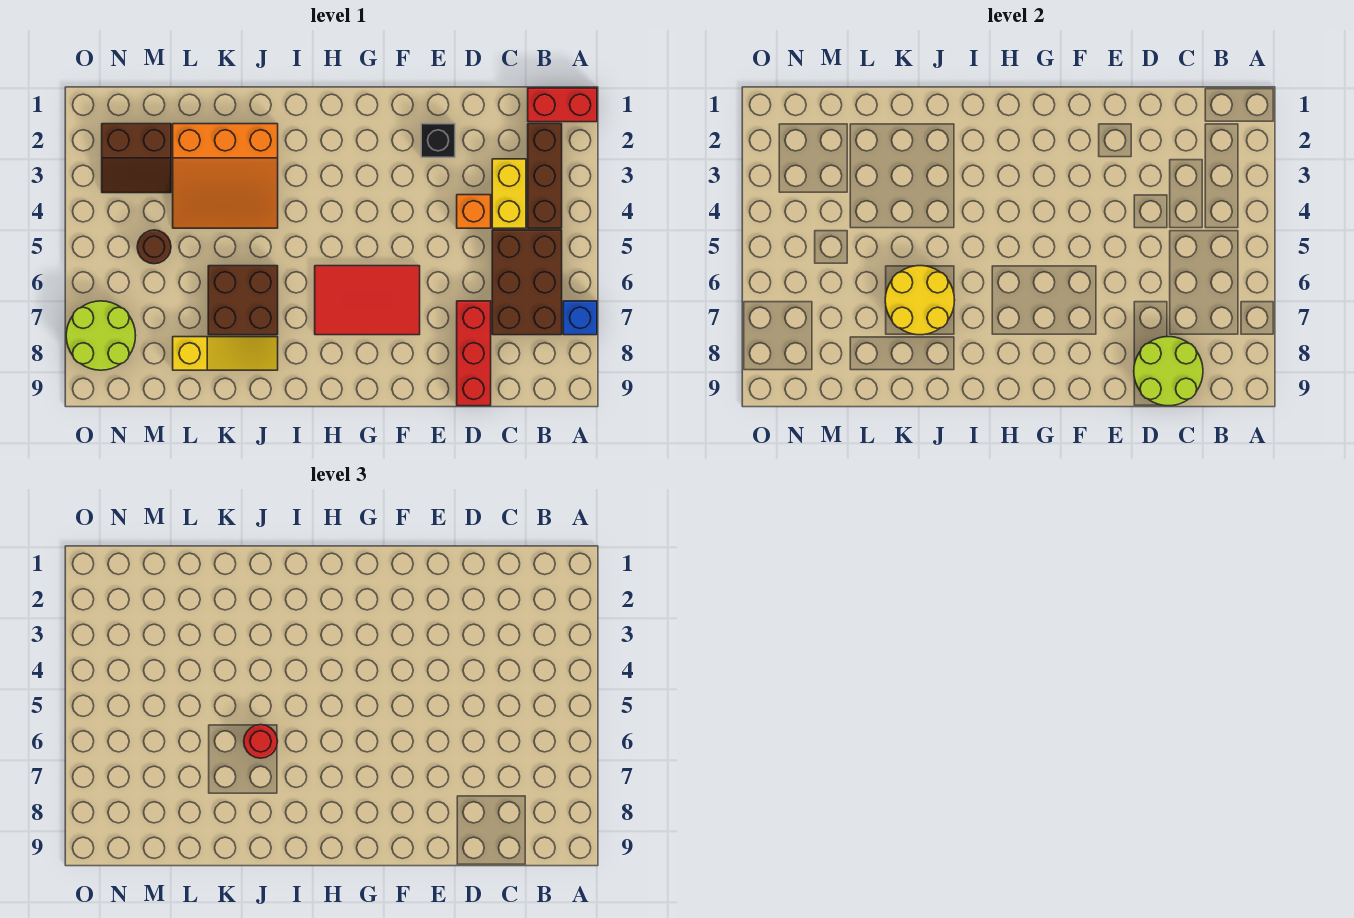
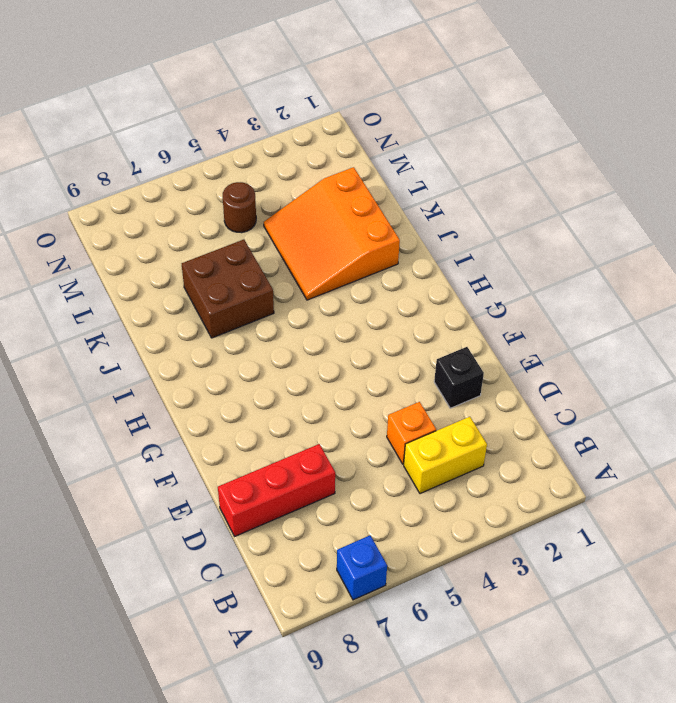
none -> red 1x2 brick [528,88,597,122]
none -> brown 1x3 brick [528,124,562,228]
none -> brown 2x3 brick [492,230,562,335]

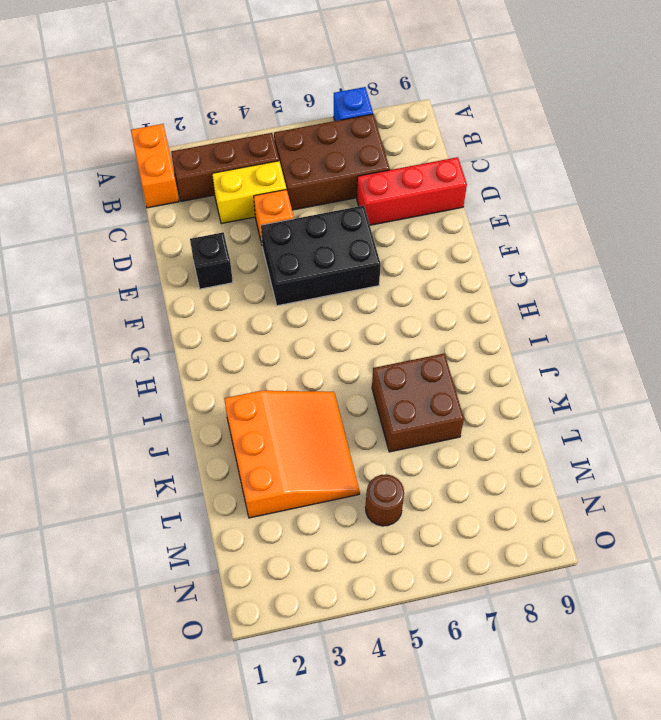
orange 1x2 brick [131,124,179,208] -> red 1x2 brick [528,88,597,122]
black 2x3 brick [261,206,381,306] -> red 2x3 tile [315,266,420,335]
none -> yellow 1x3 slope [173,337,278,370]
none -> brown 2x2 slope [102,124,171,193]
none -> lime 2x2 round brick [66,301,136,370]

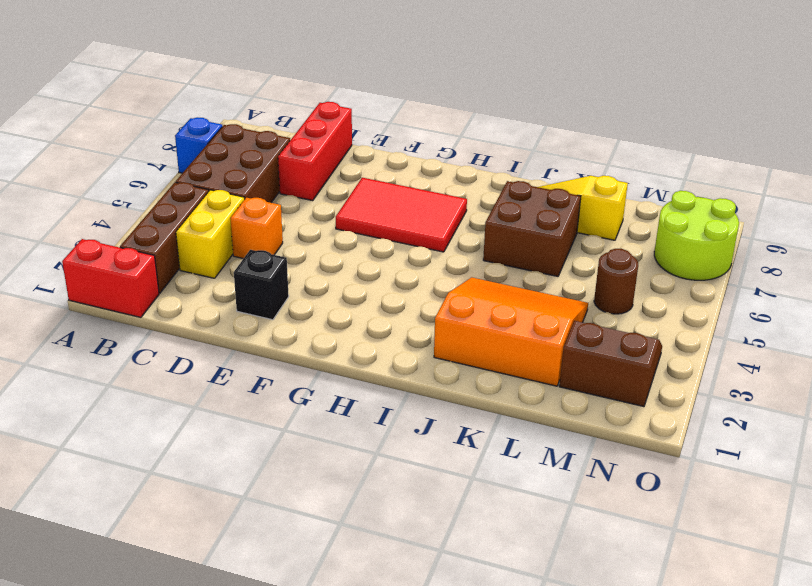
none -> lime 2x2 round brick [1134,337,1203,406]
none -> yellow 2x2 round brick [885,266,955,335]
none -> red 1x1 round brick [244,725,278,758]

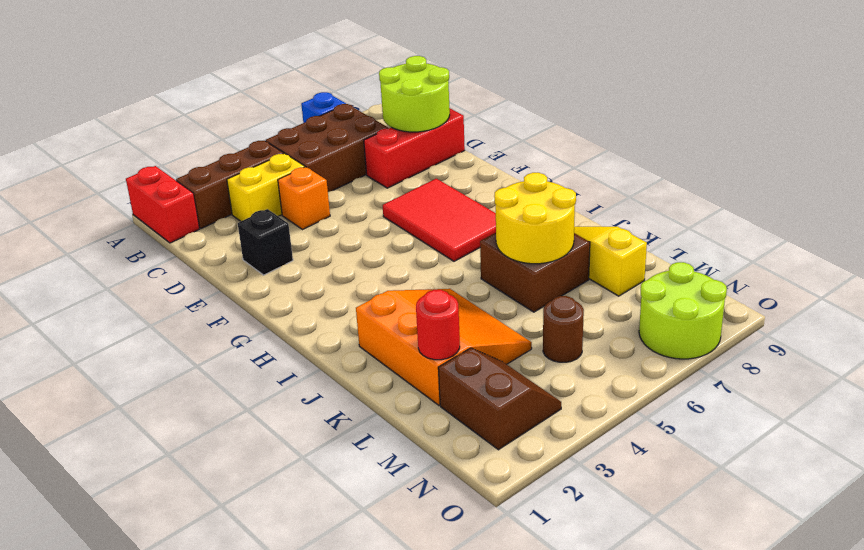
red 1x1 round brick [416,290,460,360] -> red 1x1 round brick moved to [244,725,278,758]

